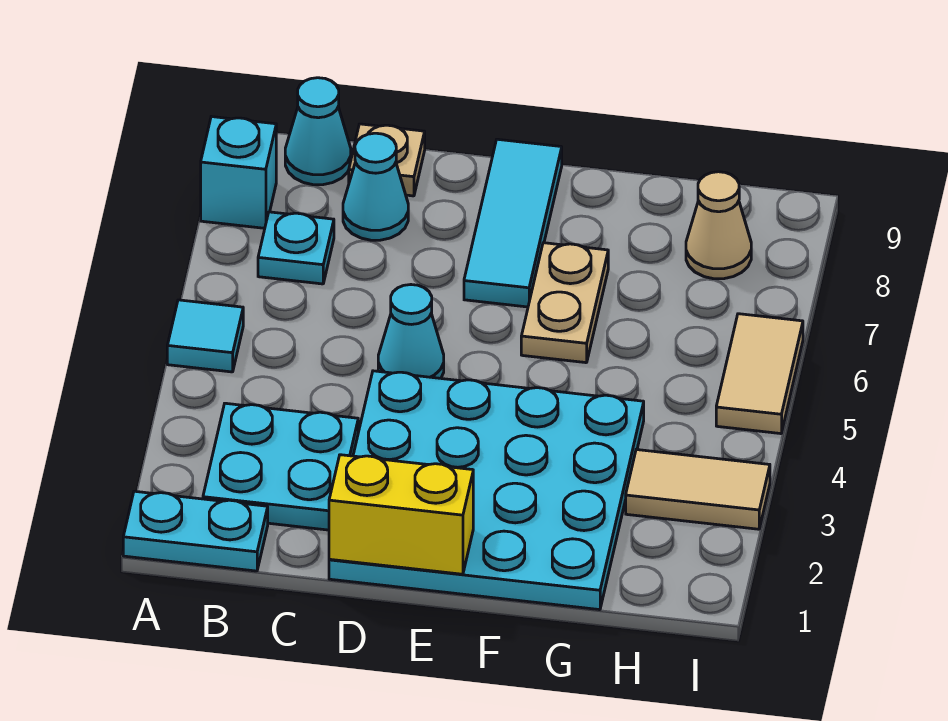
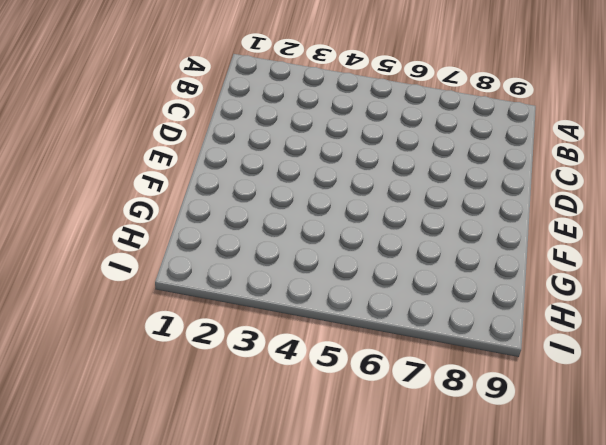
none -> cyan 1x2 plate [123,491,268,571]
none -> cyan 1x1 tile [167,300,243,372]
none -> cyan 1x1 brick [201,117,276,228]

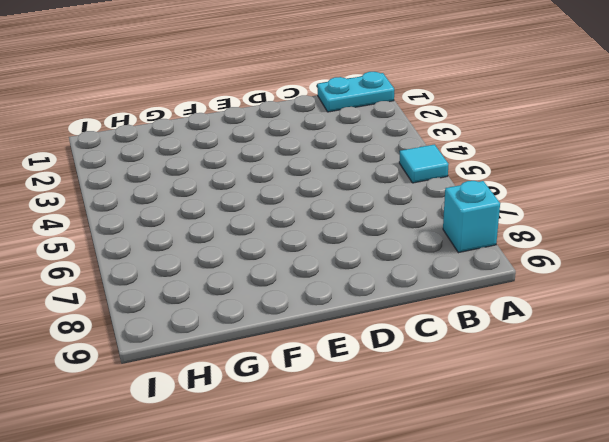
none -> cyan 2x2 plate [203,403,358,530]
none -> cyan 1x1 plate [258,212,334,284]
none -> cyan 1x1 cone [285,78,351,185]

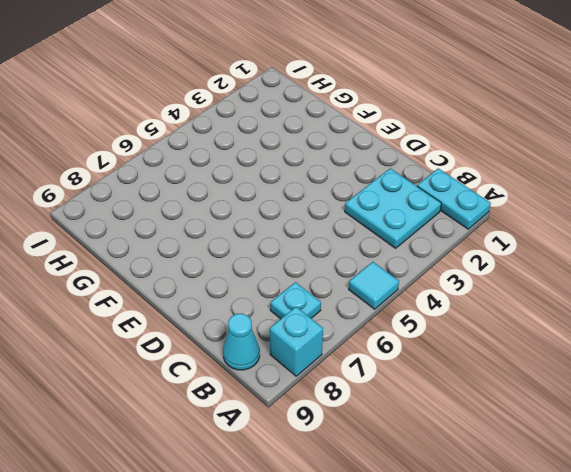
none -> cyan 1x1 cone [343,133,408,240]
none -> tan 1x1 plate [349,124,425,196]
none -> cyan 4x4 plate [329,371,644,610]

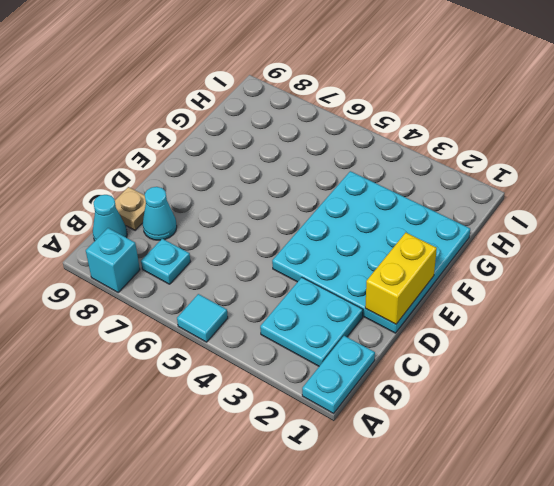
none -> cyan 1x1 cone [378,285,444,378]
none -> cyan 1x3 tile [464,139,562,307]
none -> tan 1x2 plate [521,243,608,363]

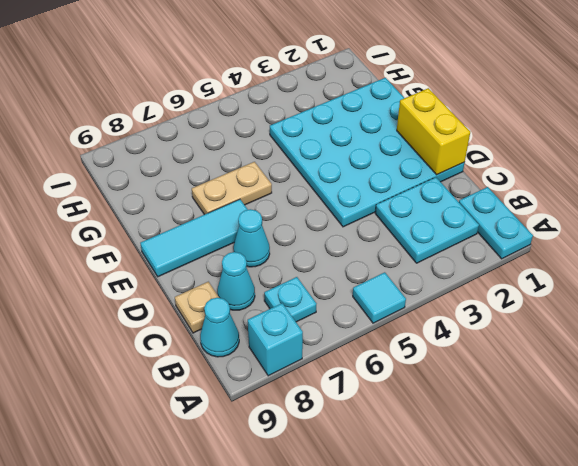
cyan 1x1 cone [233,209,270,267] -> cyan 1x1 cone moved to [378,285,444,378]
none -> tan 1x2 tile [626,450,770,529]
none -> tan 1x1 cone [686,172,751,279]
none -> tan 1x2 tile [716,314,803,434]

